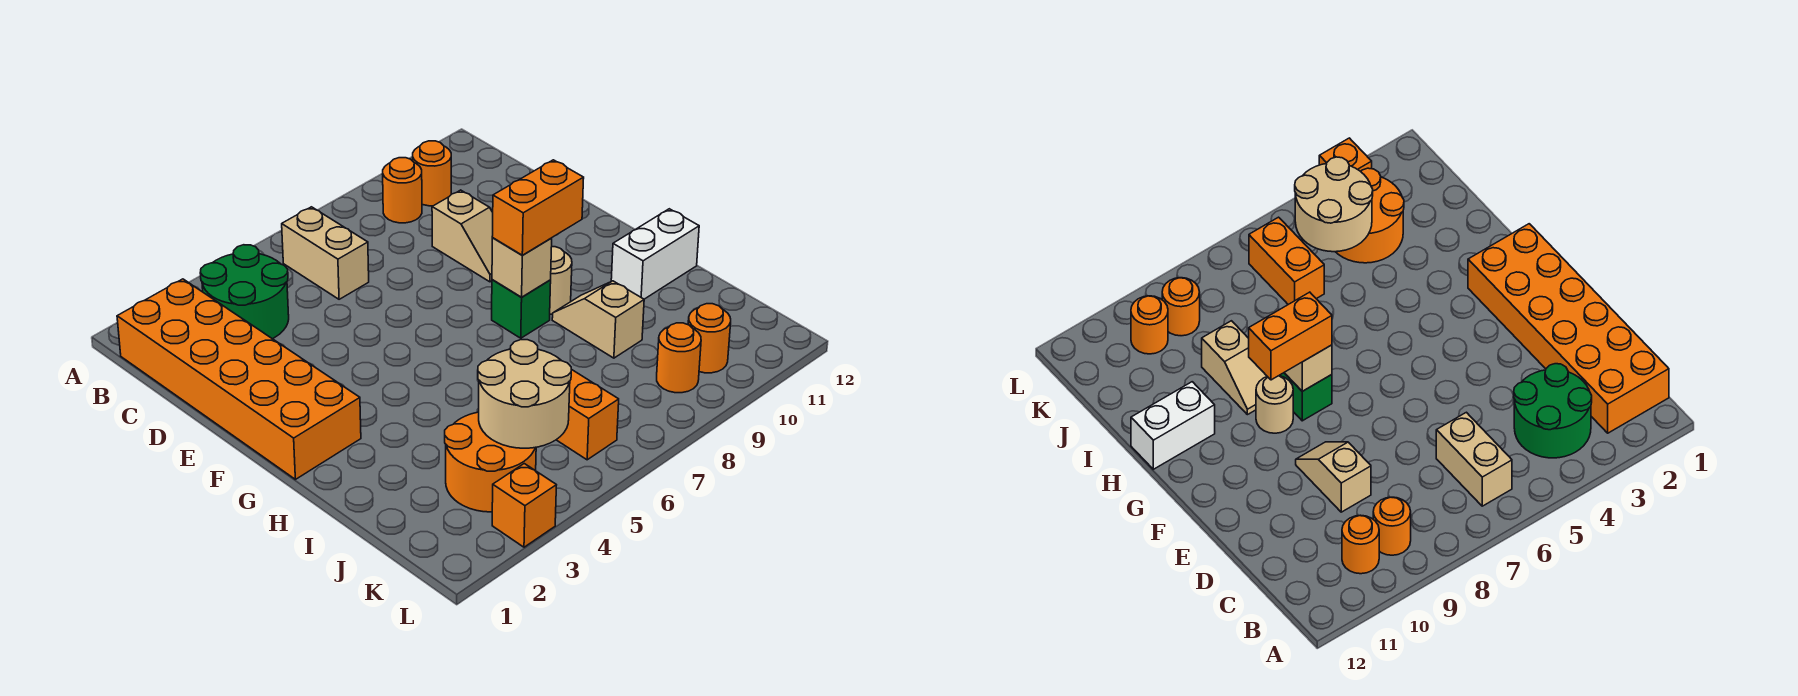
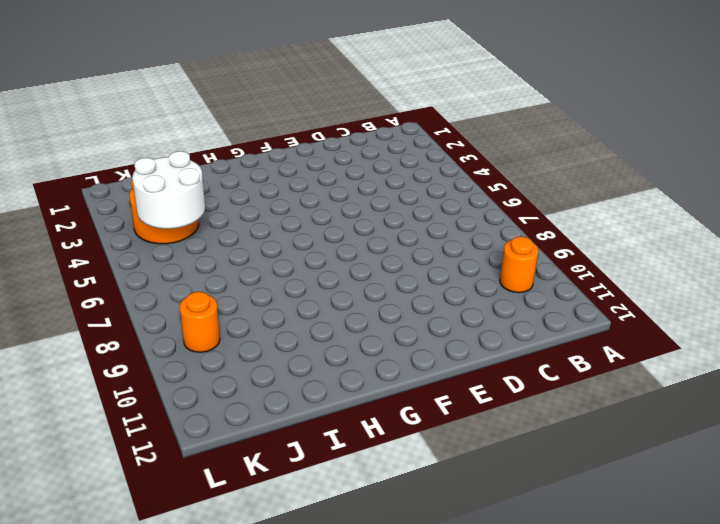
white 2x2 round brick [132,151,205,229] -> tan 2x2 round brick [478,340,571,448]
none -> orange 2x6 brick [117,279,361,479]
none -> green 2x2 round brick [200,245,289,339]
none -> tan 1x2 brick [282,207,369,299]

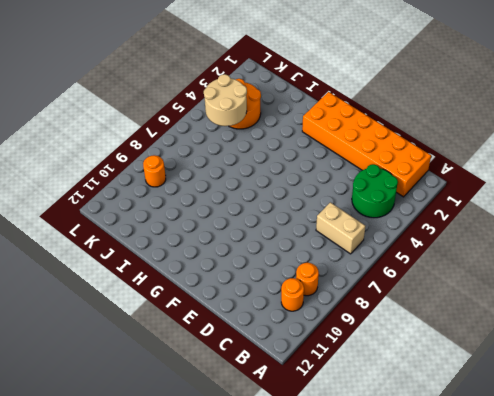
none -> tan 1x2 slope [432,190,493,282]
none -> green 1x1 brick [492,280,551,338]
none -> tan 1x1 round brick [550,247,572,314]

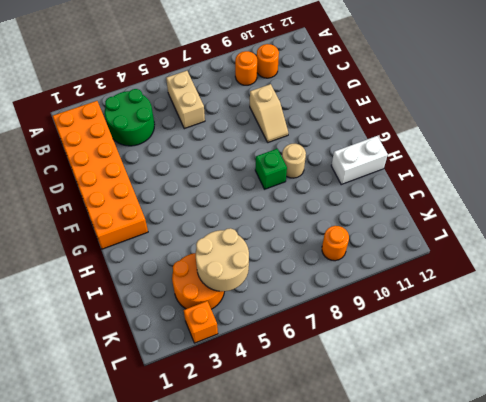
none -> tan 1x2 slope [552,281,644,358]
none -> orange 1x2 brick [557,369,619,460]
none -> orange 1x1 round brick [688,304,731,373]

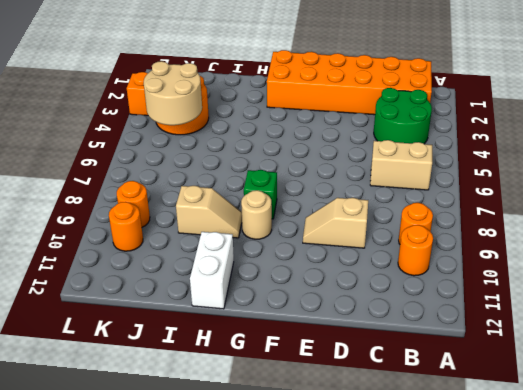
none -> orange 1x2 brick [557,369,619,460]
none -> tan 1x1 brick [492,238,552,297]
none -> orange 1x2 brick [492,160,584,255]

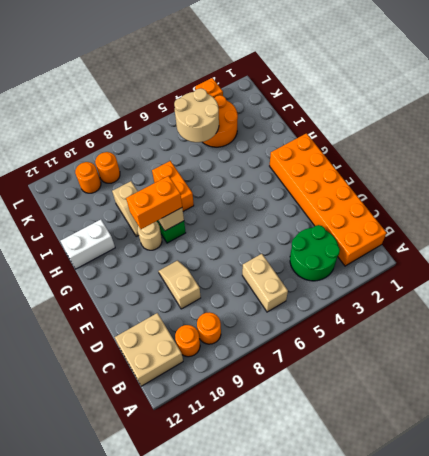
tan 2x2 brick [115,313,183,386] -> none
orange 1x2 brick [152,161,194,211] -> orange 1x2 brick moved to [557,369,619,460]

